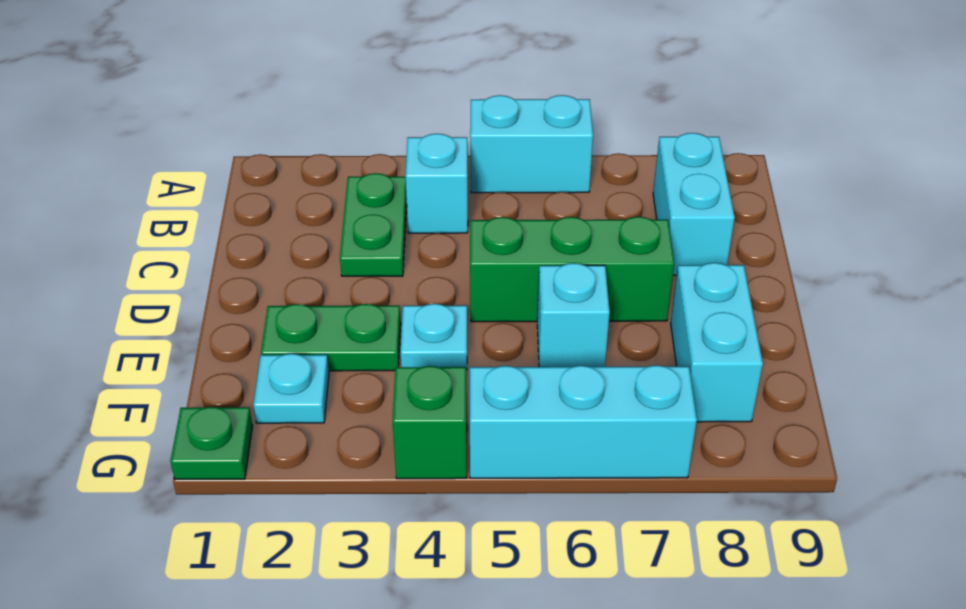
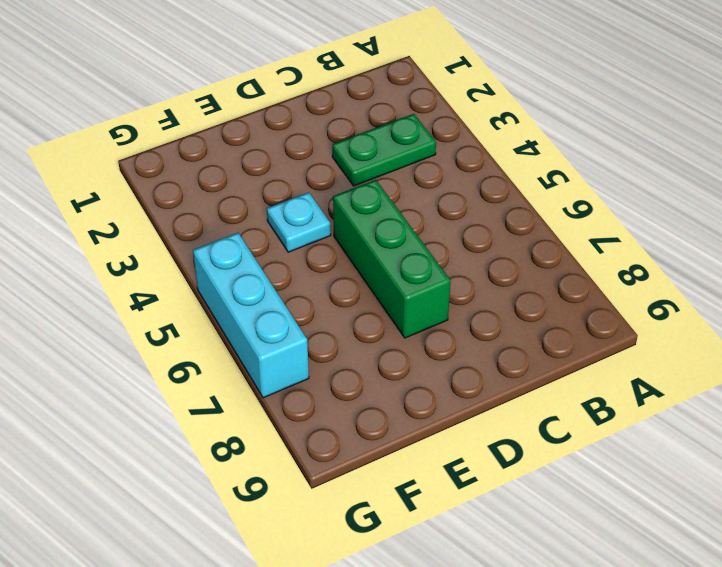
none -> cyan 1x2 brick [470,95,593,193]
none -> cyan 1x1 brick [405,134,468,233]
none -> cyan 1x2 brick [653,133,735,275]

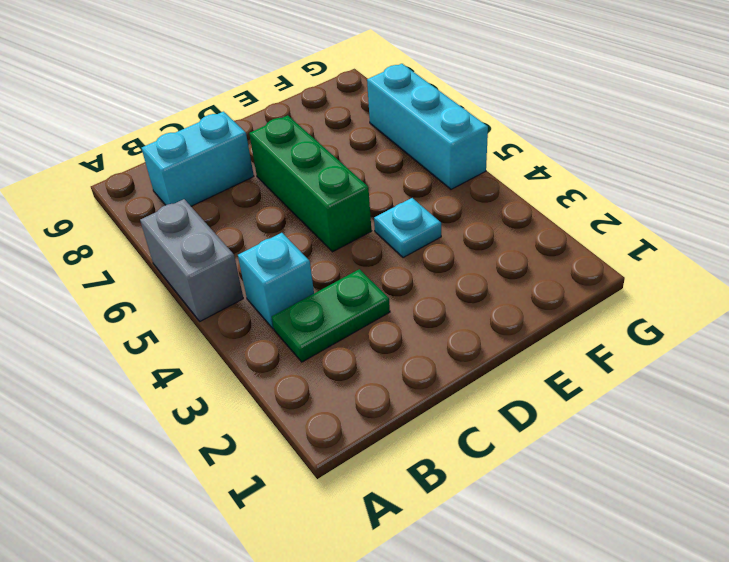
grey 1x2 brick [140,199,243,321] -> cyan 1x2 brick [470,95,593,193]
none -> green 1x2 plate [261,304,401,371]
none -> cyan 1x1 brick [537,263,610,367]
none -> cyan 1x2 brick [671,263,763,422]

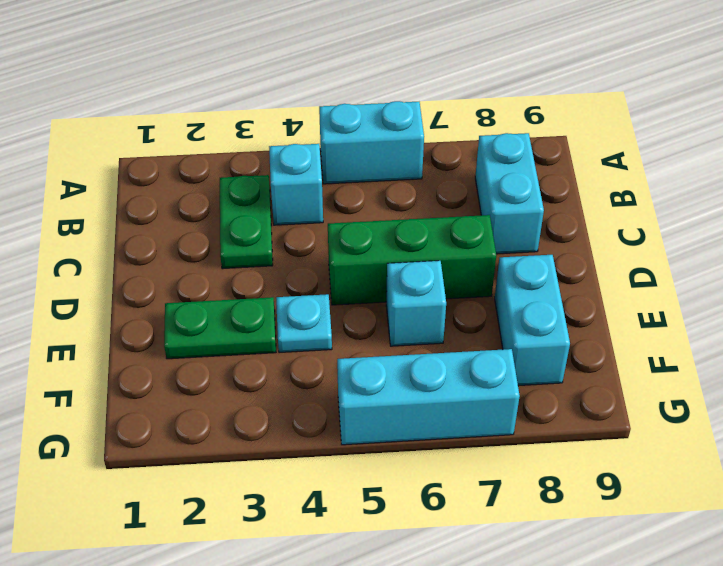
none -> cyan 1x1 plate [253,354,329,423]
none -> green 1x1 plate [170,407,253,479]
none -> green 1x1 brick [393,366,467,479]

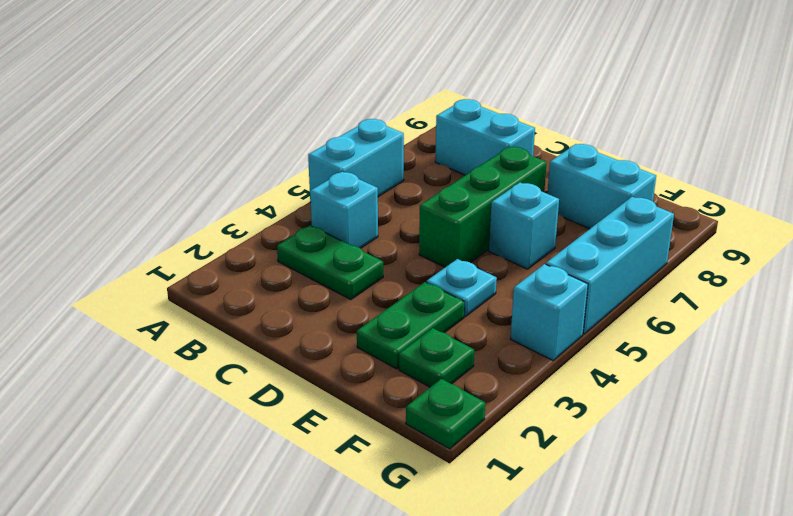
green 1x1 plate [399,328,474,387] -> cyan 1x1 plate [253,354,329,423]
cyan 1x1 brick [511,264,588,360] -> green 1x1 brick [393,366,467,479]

